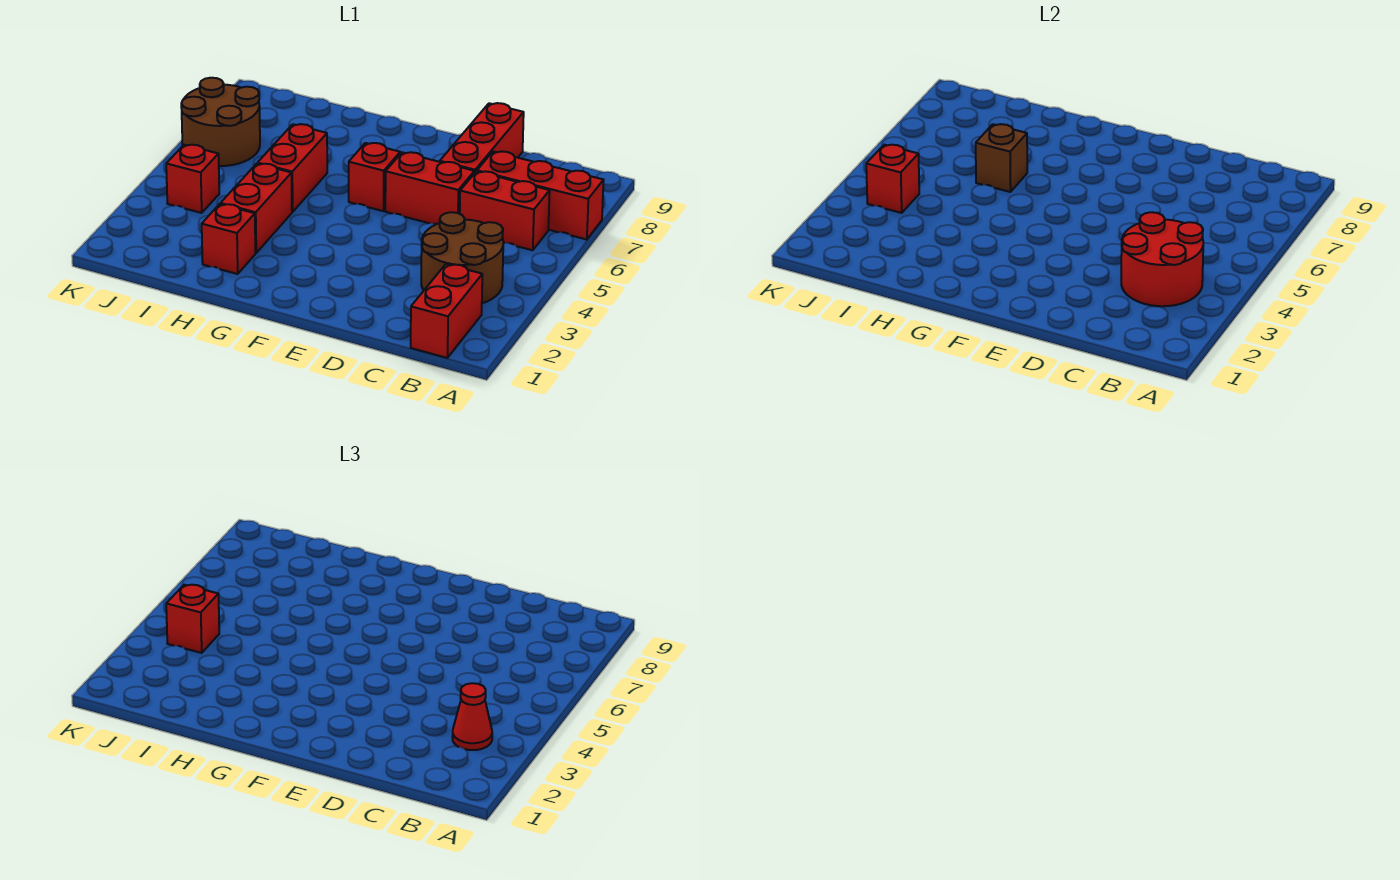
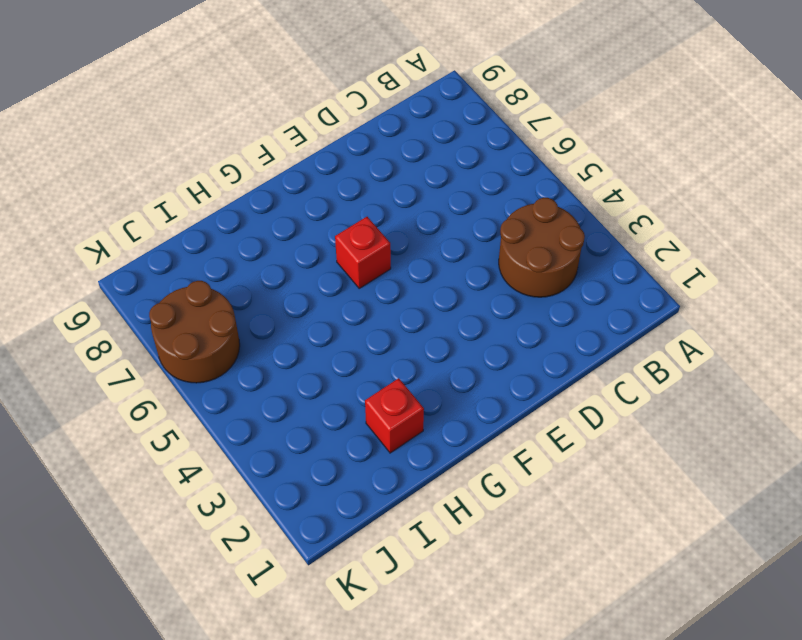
none -> red 1x3 brick [477,151,604,240]
none -> red 1x2 brick [411,264,482,358]
none -> red 1x2 brick [460,171,550,250]

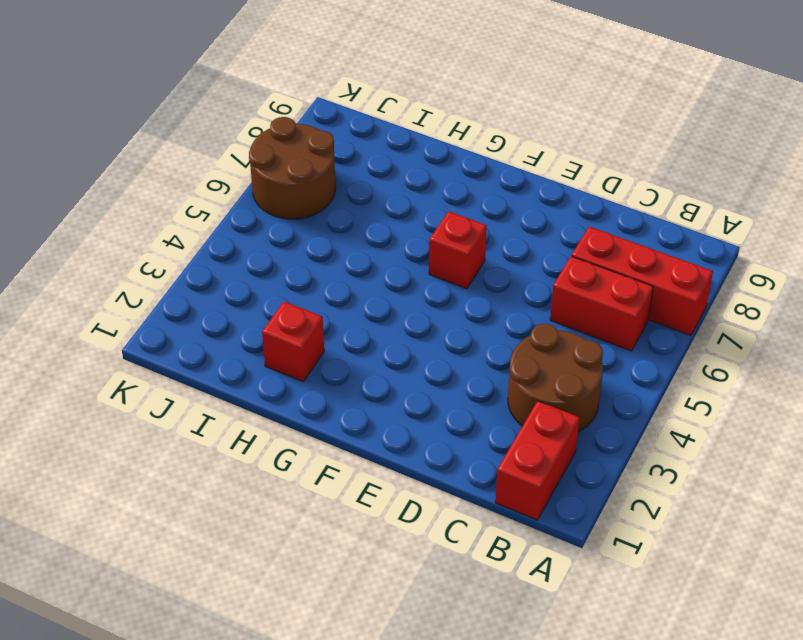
none -> red 1x2 brick [385,152,474,224]
none -> red 1x3 brick [440,103,524,173]
none -> red 1x2 brick [221,164,292,253]

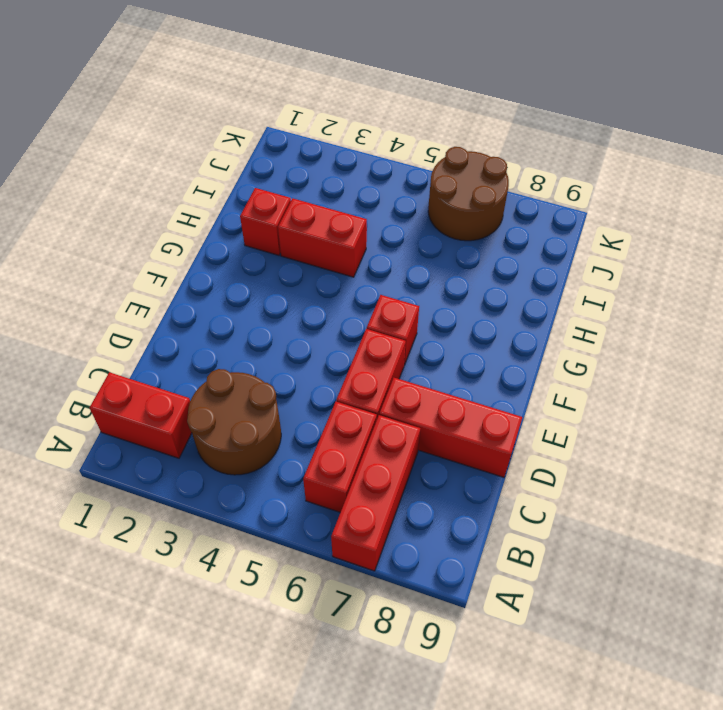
none -> red 1x2 brick [258,124,327,212]
none -> red 1x1 brick [166,145,219,213]
none -> red 2x2 round brick [1121,212,1203,306]

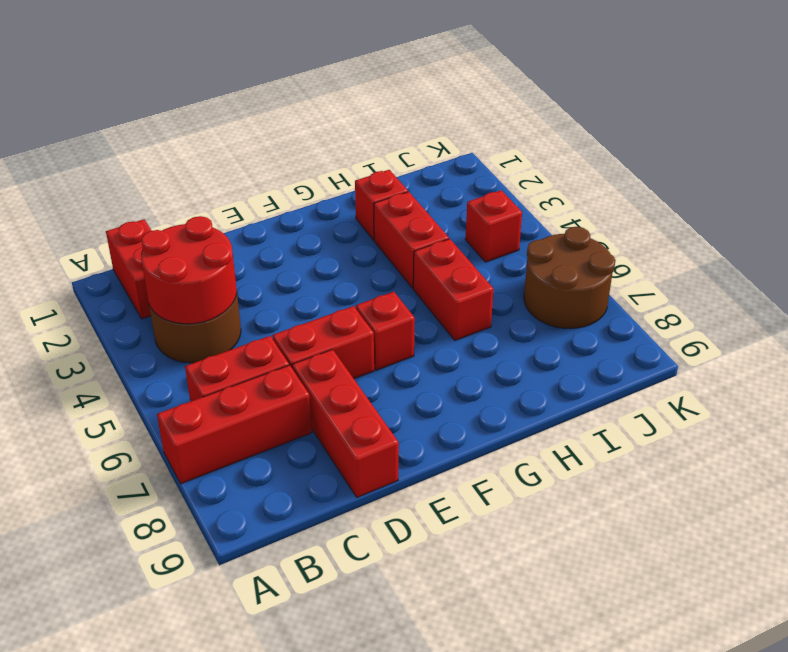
none -> brown 1x1 brick [976,124,1027,192]
none -> red 1x1 brick [866,145,919,213]
none -> red 1x1 cone [452,683,492,750]

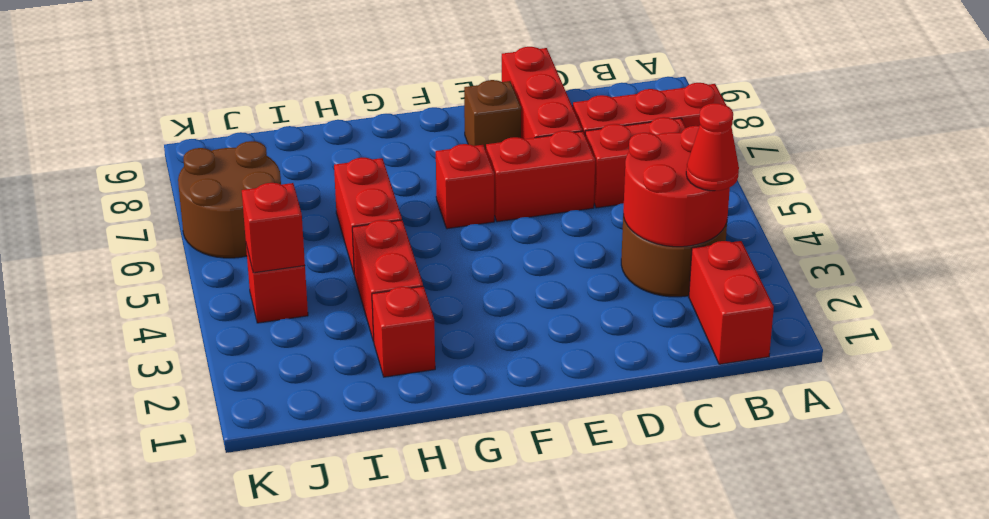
brown 1x1 brick [464,80,521,150] -> brown 1x1 brick moved to [976,124,1027,192]
none -> red 1x1 brick [166,585,219,653]

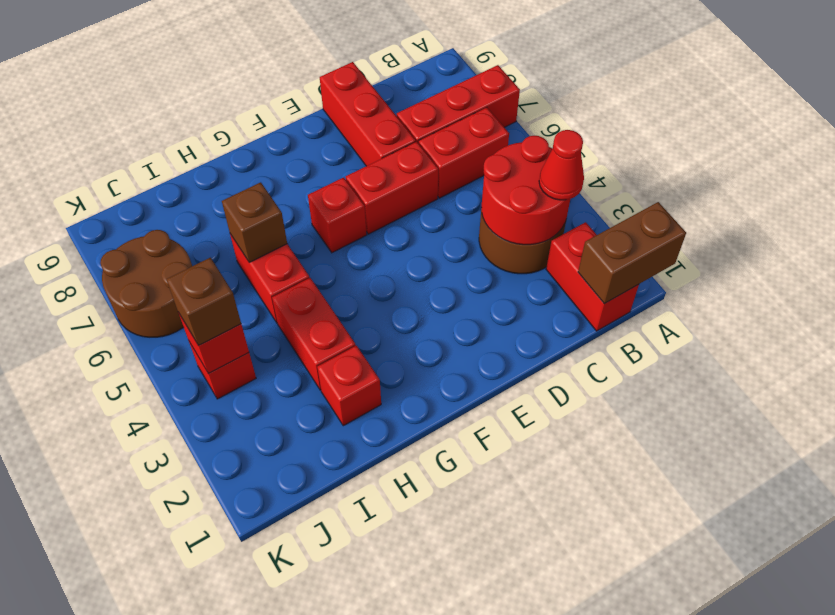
brown 1x2 brick [578,202,686,304] -> none
brown 1x1 brick [166,258,241,345] -> red 1x1 brick [166,585,219,653]

